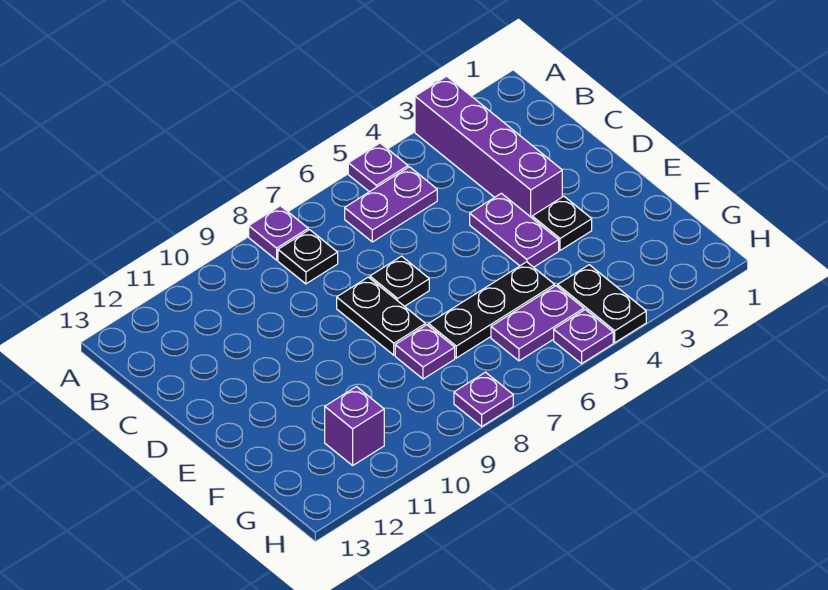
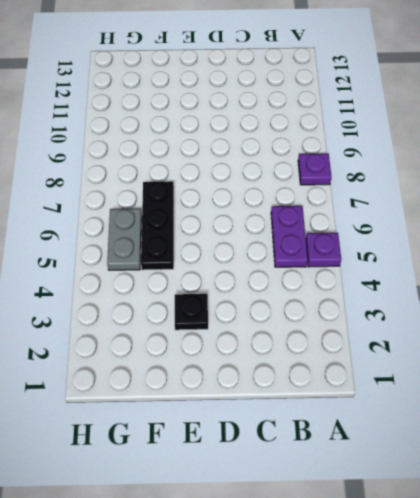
grey 1x2 plate [107,209,142,270] -> purple 1x2 plate [491,286,584,361]
none -> purple 1x4 brick [415,76,562,218]
none -> black 1x1 plate [278,230,338,284]
none -> purple 1x2 plate [470,193,559,267]

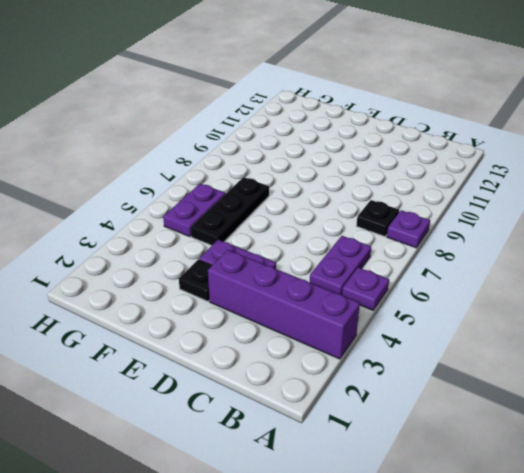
none -> black 1x1 plate [370,256,429,306]
none -> black 1x2 plate [337,277,425,355]
none -> purple 1x1 plate [395,325,455,379]

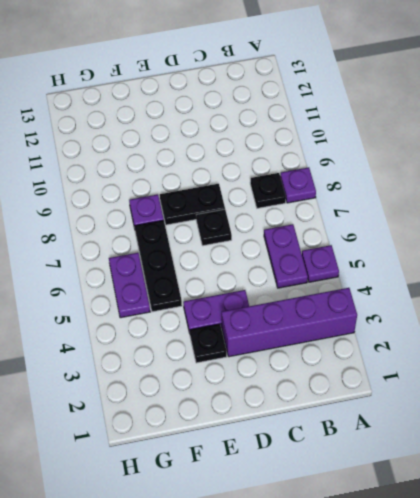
none -> black 1x2 plate [558,265,646,343]
none -> purple 1x1 brick [325,387,384,465]
none -> purple 1x1 plate [554,309,613,364]

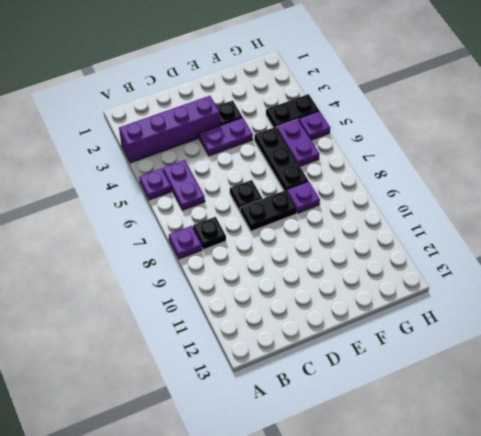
none -> purple 1x1 brick [325,387,384,465]
none -> purple 1x1 plate [454,372,513,426]

